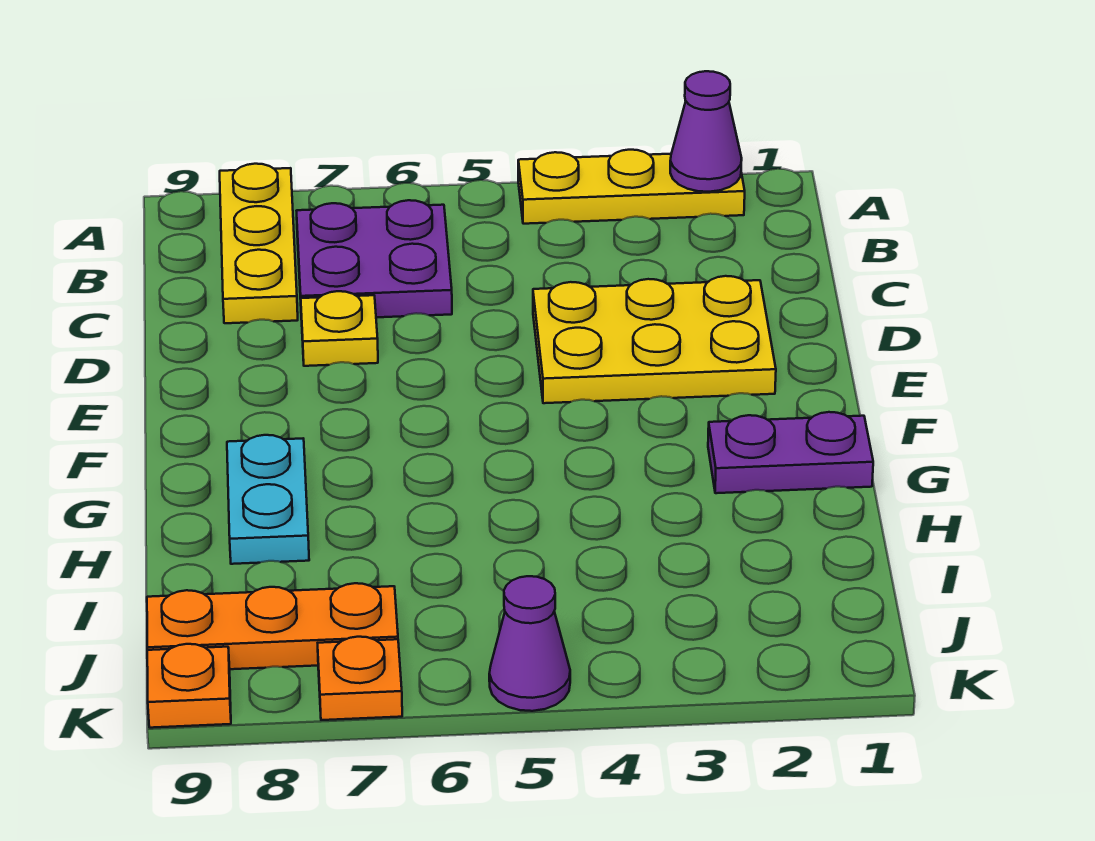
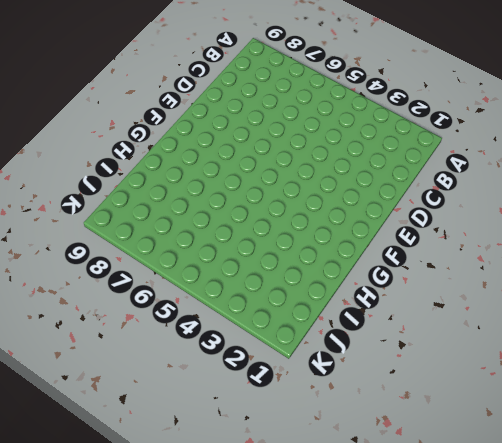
none -> yellow 1x3 plate [518,150,745,224]
none -> yellow 1x3 plate [220,164,298,323]
none -> purple 2x2 plate [297,200,452,317]

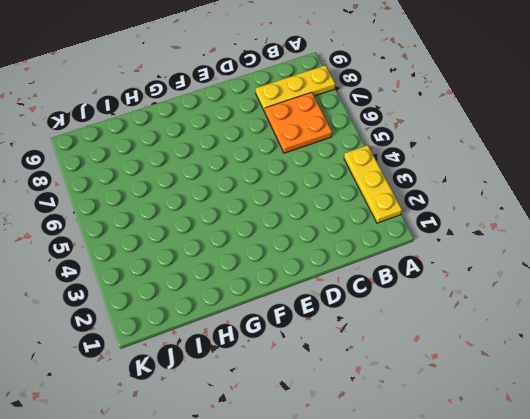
orange 2x2 plate [265,92,332,153] -> purple 2x2 plate [297,200,452,317]
none -> yellow 2x3 plate [533,276,776,403]
none -> yellow 1x1 plate [301,291,378,366]
none -> purple 1x2 plate [708,412,873,493]

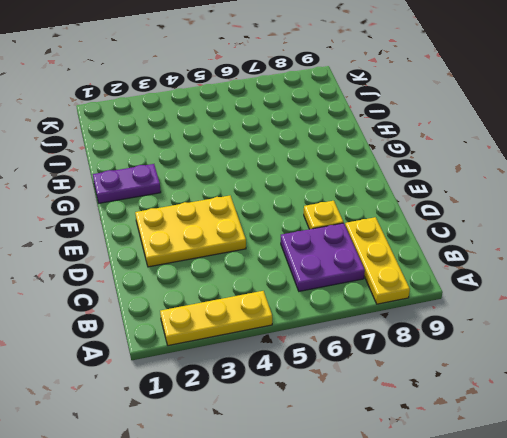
none -> cyan 1x2 plate [227,435,309,564]
none -> orange 1x3 plate [147,583,398,669]
none -> purple 1x1 cone [489,576,570,711]

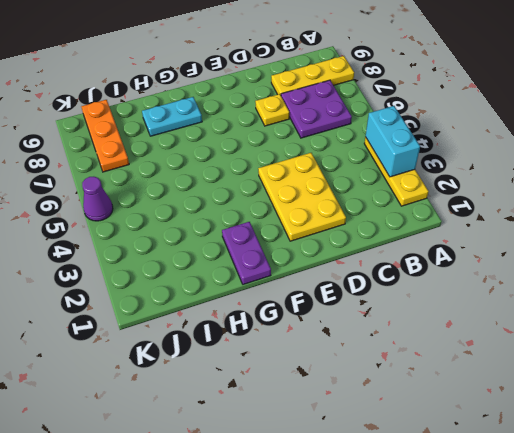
cyan 1x2 brick [366,106,420,177] -> none
none -> orange 1x1 plate [318,637,402,720]
none -> orange 1x1 plate [147,644,231,728]
none -> purple 1x1 cone [670,71,742,192]

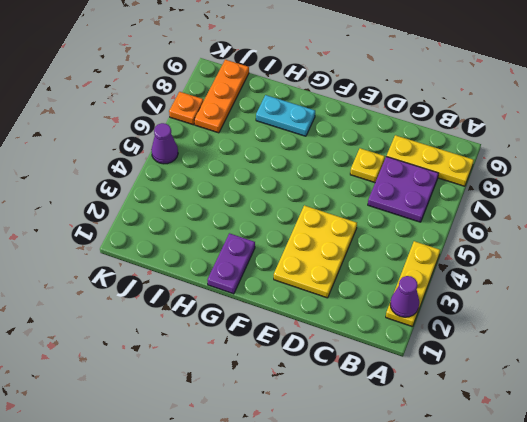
none -> orange 1x1 plate [147,644,231,728]

